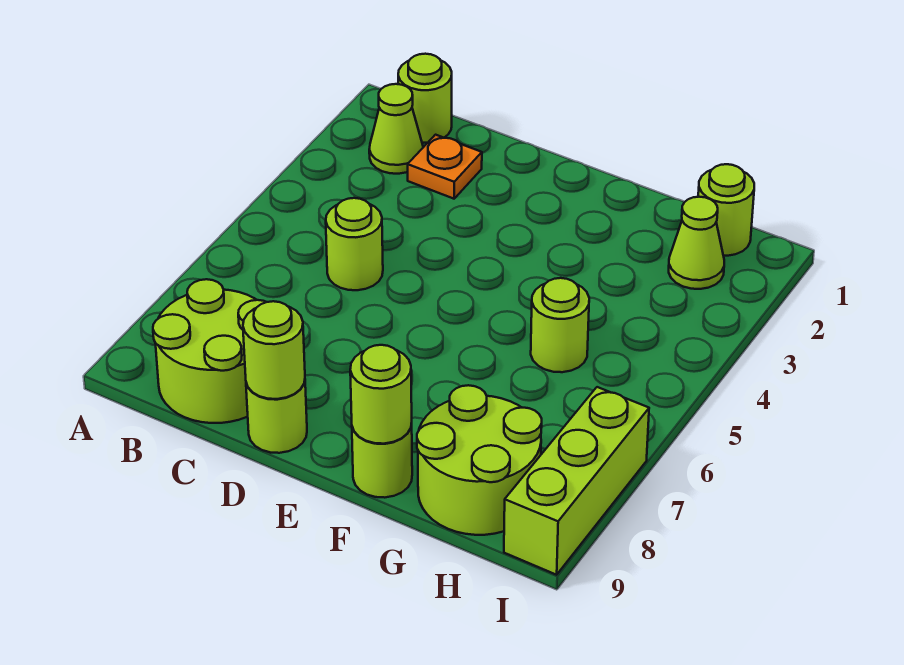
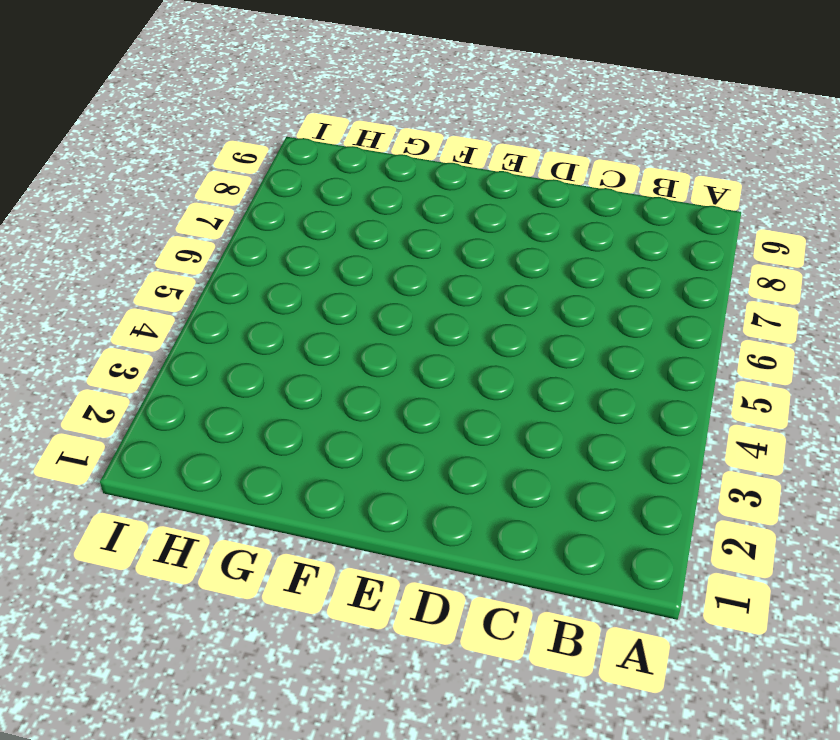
none -> lime 1x1 round brick [398,54,452,143]
none -> lime 1x1 cone [369,84,423,174]
none -> lime 2x2 round brick [153,279,266,423]

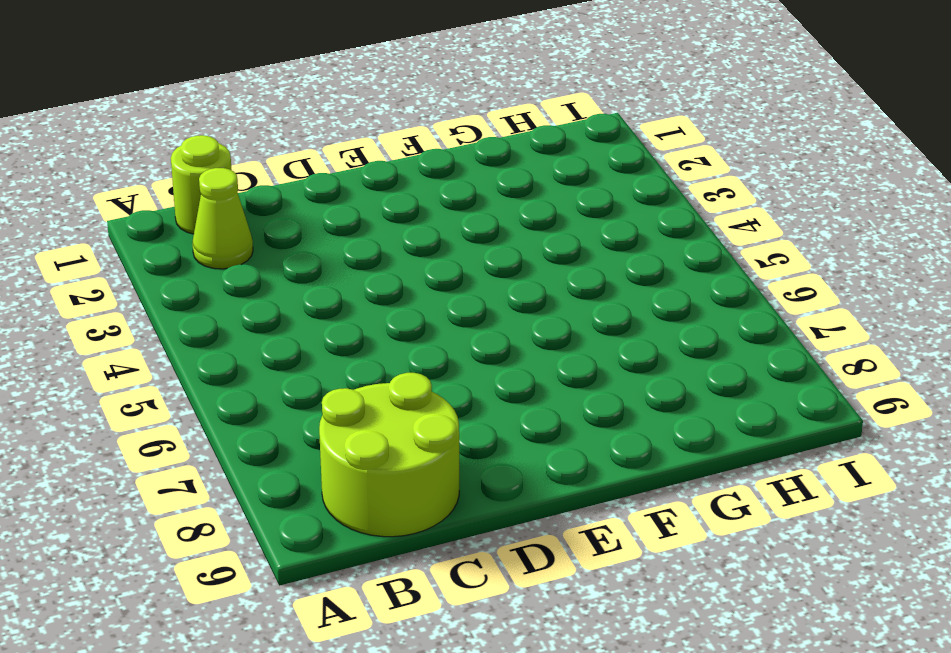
none -> orange 1x1 plate [408,135,482,199]
none -> lime 1x1 round brick [326,198,383,290]
none -> lime 1x1 round brick [246,381,307,453]

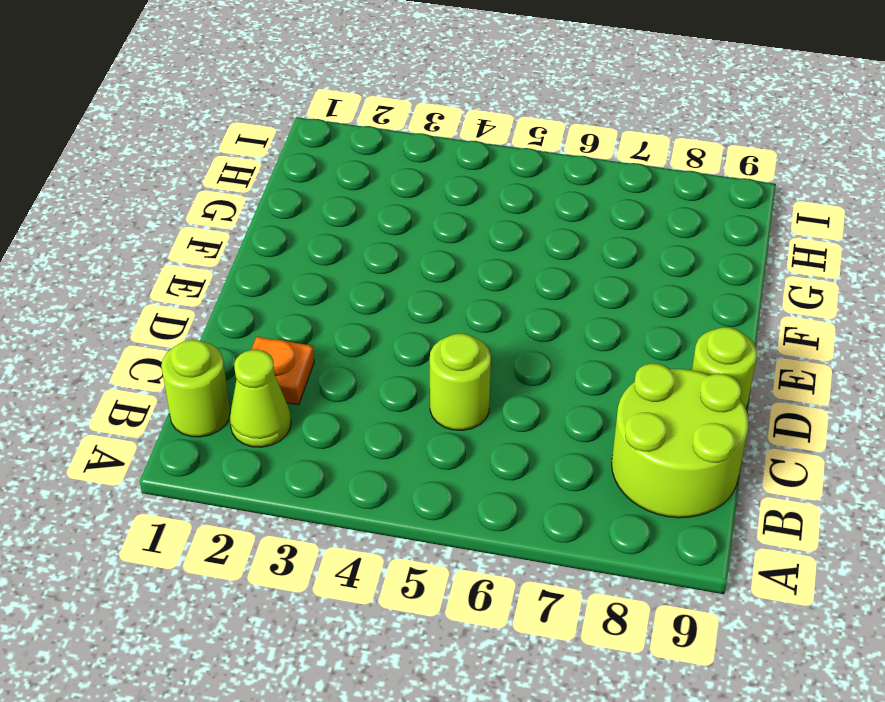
none -> lime 1x1 round brick [352,424,412,498]
none -> lime 1x1 round brick [531,278,589,372]
none -> lime 2x2 round brick [417,385,542,535]

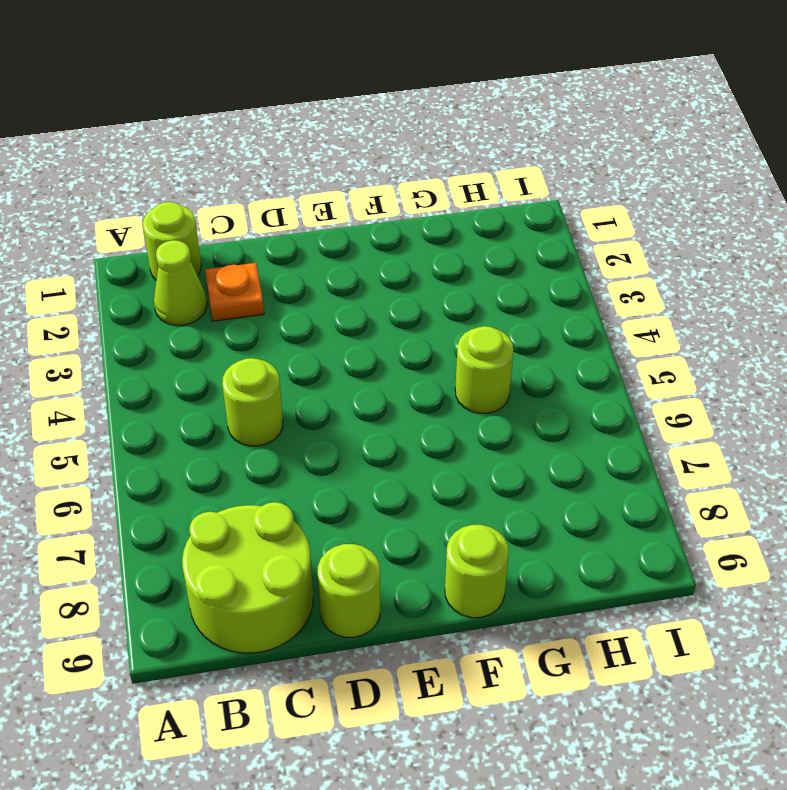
none -> lime 2x2 round brick [417,385,542,535]
none -> lime 1x1 round brick [698,164,754,256]
none -> lime 1x1 cone [669,197,724,289]

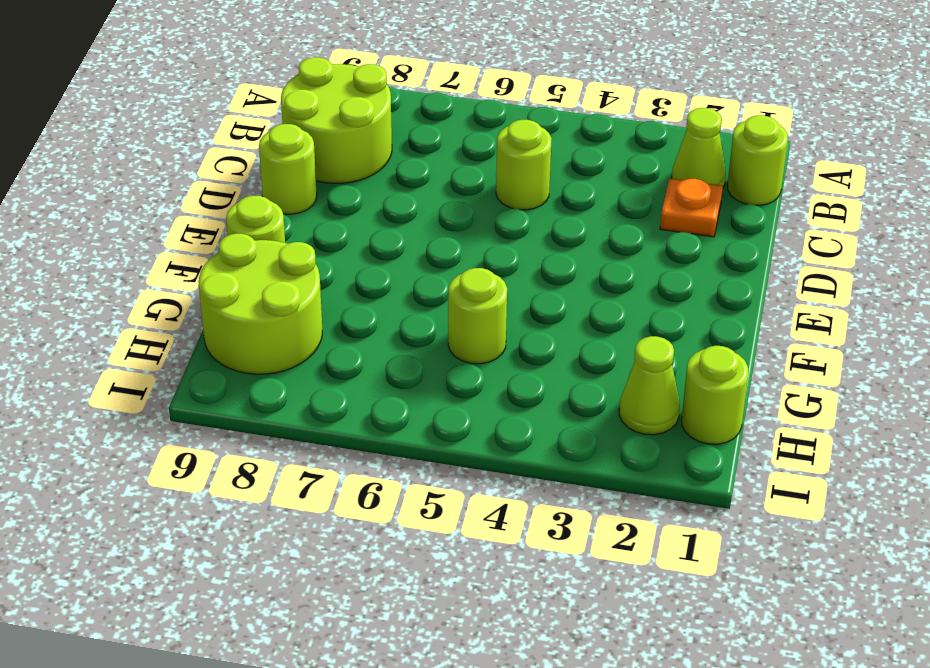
none -> lime 1x3 brick [504,387,649,575]
none -> lime 1x1 round brick [243,301,305,399]
none -> lime 1x1 round brick [350,345,412,444]

